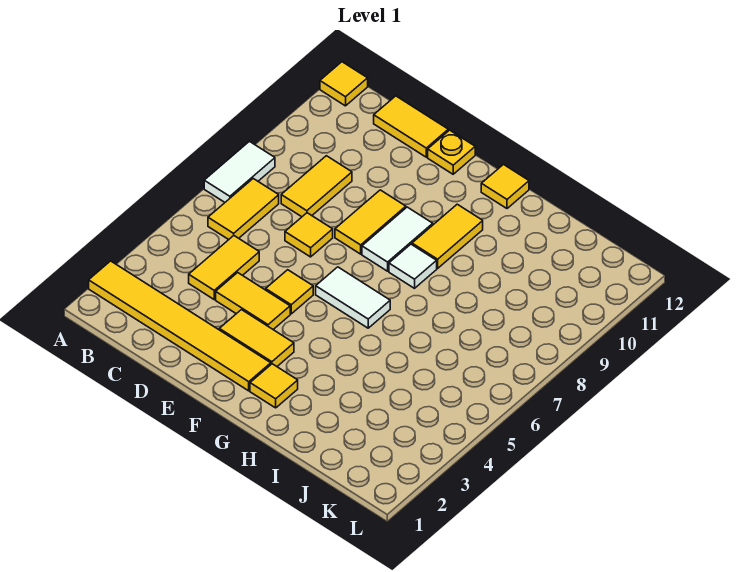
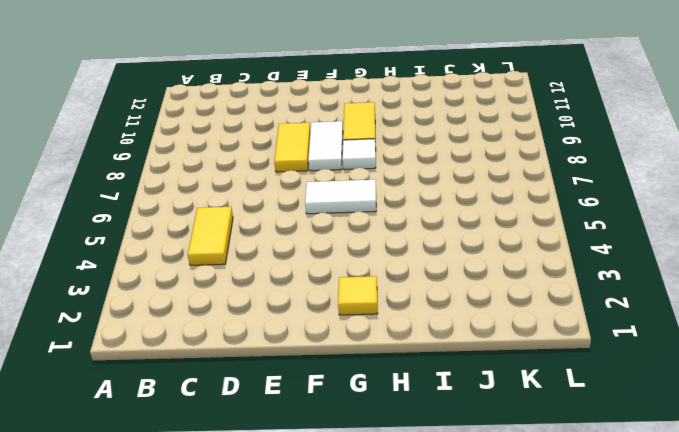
none -> yellow 1x6 tile [89,261,271,391]
none -> white 1x2 tile [204,141,275,202]
none -> yellow 1x1 tile [320,62,368,106]

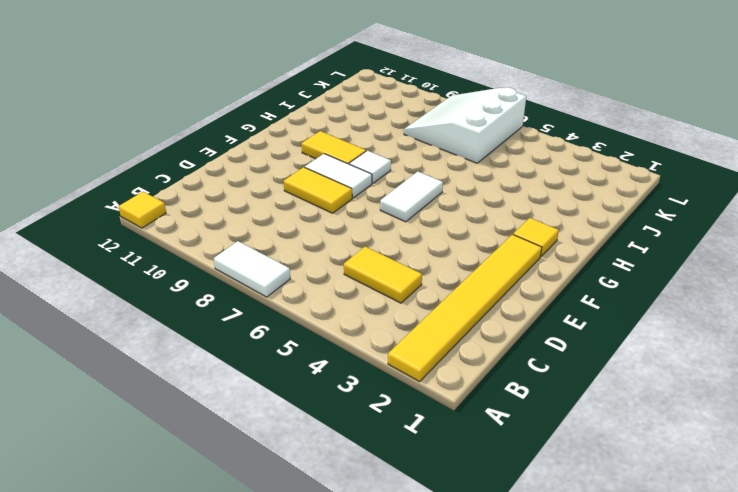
white 3x3 slope [404,87,526,163] -> none
none -> yellow 1x2 tile [208,179,279,240]
none -> yellow 1x2 tile [281,156,352,217]
none -> yellow 1x2 tile [374,96,448,157]

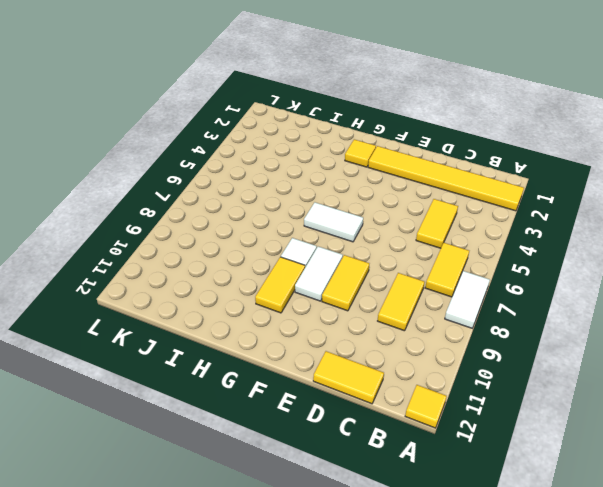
none -> yellow 1x2 tile [216,273,290,329]
none -> yellow 1x1 tile [285,213,333,257]
none -> yellow 1x2 tile [219,310,294,366]

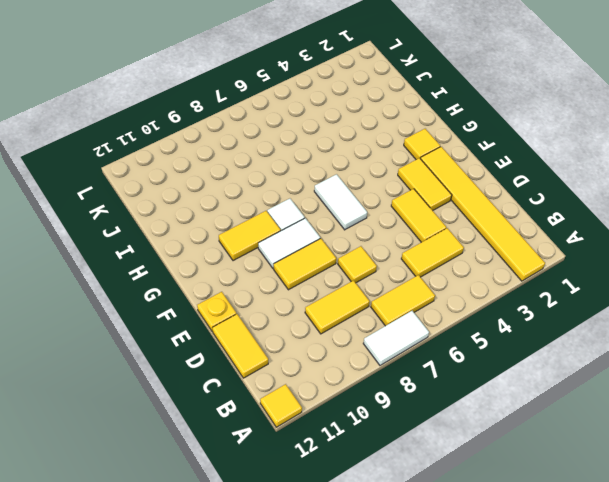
none -> yellow 1x1 tile [266,270,313,314]
none -> yellow 1x1 tile [481,165,529,208]

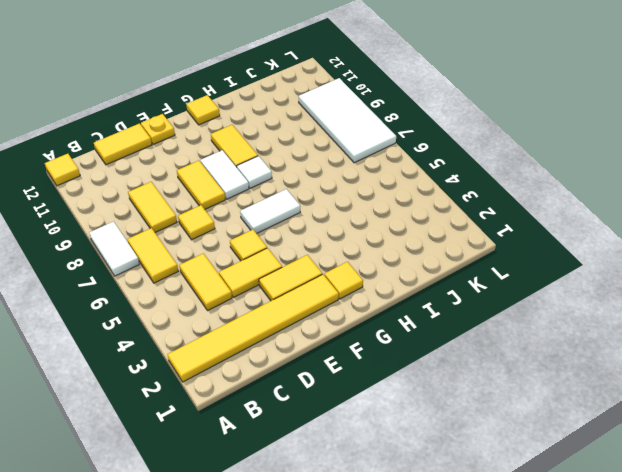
white 2x4 tile [299,78,396,163] -> none

